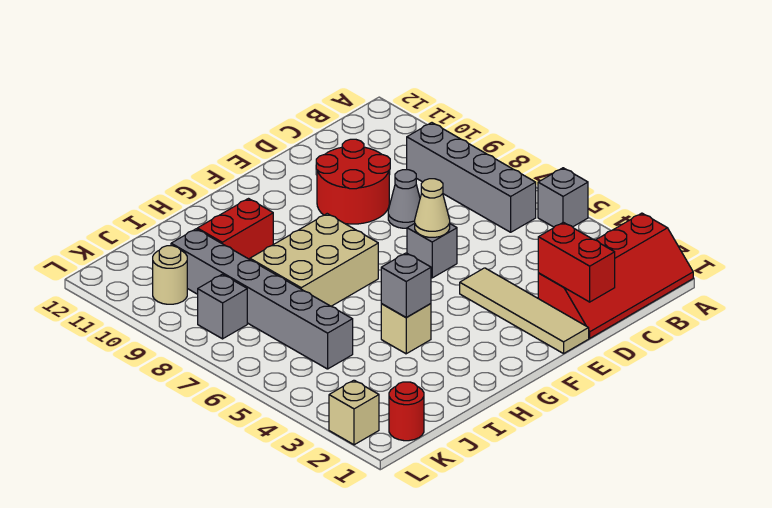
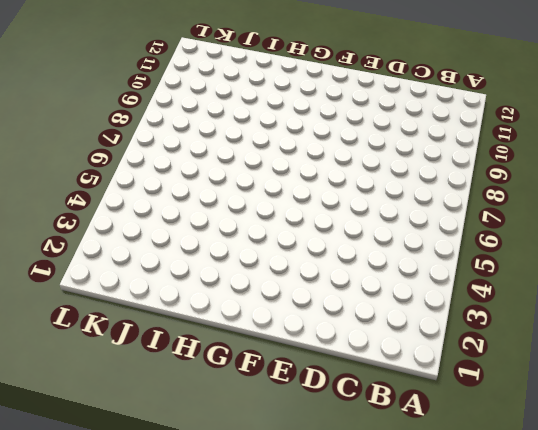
none -> red 2x4 slope [538,213,693,338]
none -> grey 1x1 brick [538,168,588,227]
none -> grey 1x4 brick [407,123,536,232]

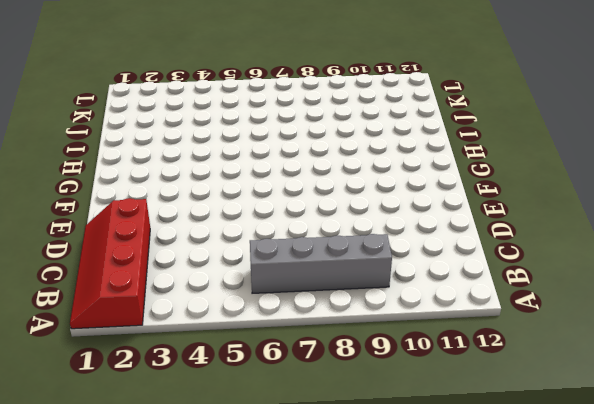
none -> grey 1x1 brick [538,168,588,227]
none -> grey 1x1 cone [388,170,420,228]
none -> red 2x2 round brick [316,139,390,224]

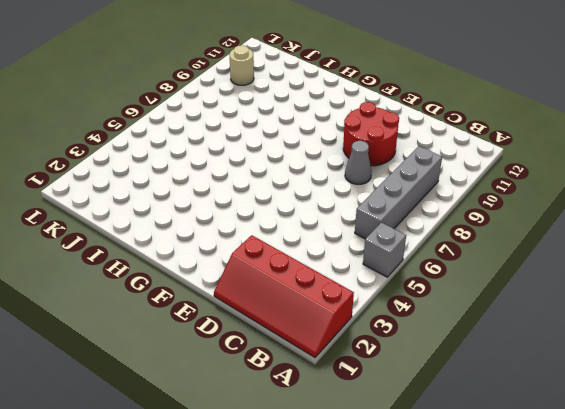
none -> tan 1x4 tile [460,268,589,354]
none -> grey 1x1 brick [407,224,457,278]
none -> tan 2x3 brick [250,214,378,306]

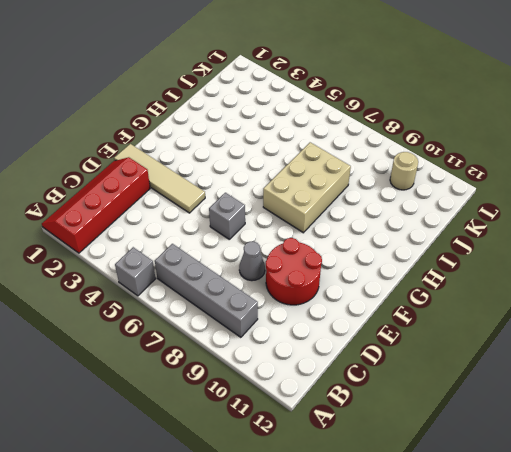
none -> tan 1x1 brick [381,304,431,354]
none -> red 1x2 brick [197,199,273,260]
none -> grey 1x6 brick [171,229,353,369]

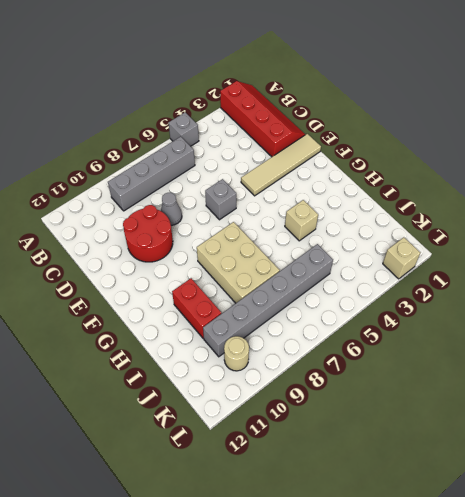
none -> red 1x1 round brick [389,382,424,441]
none -> grey 1x1 brick [198,274,247,339]
none -> red 1x2 brick [538,222,615,302]

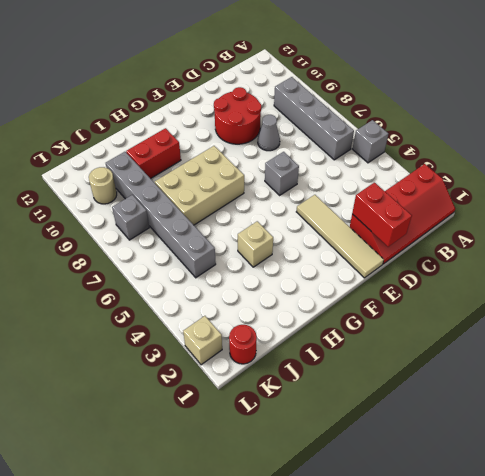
none -> tan 1x1 cone [415,179,450,237]
none -> grey 1x1 brick [381,253,431,317]

